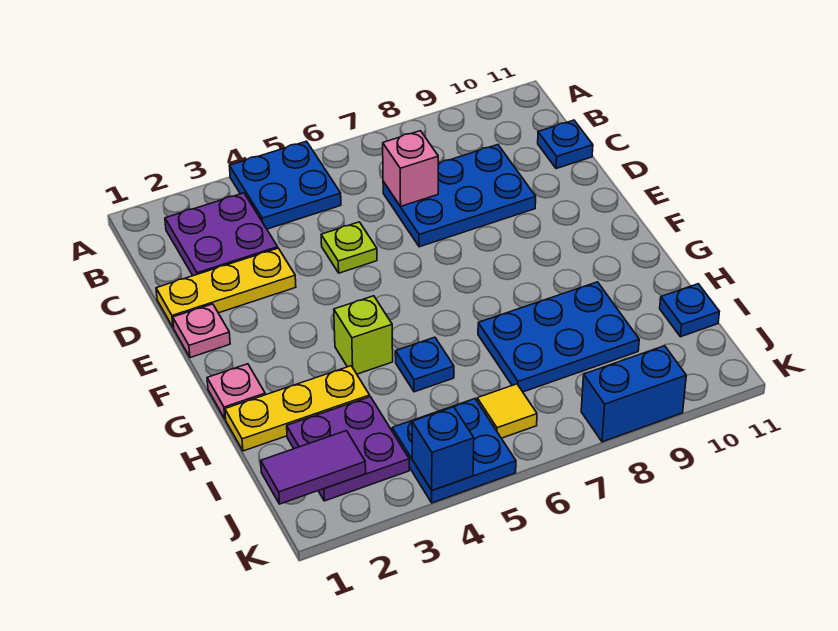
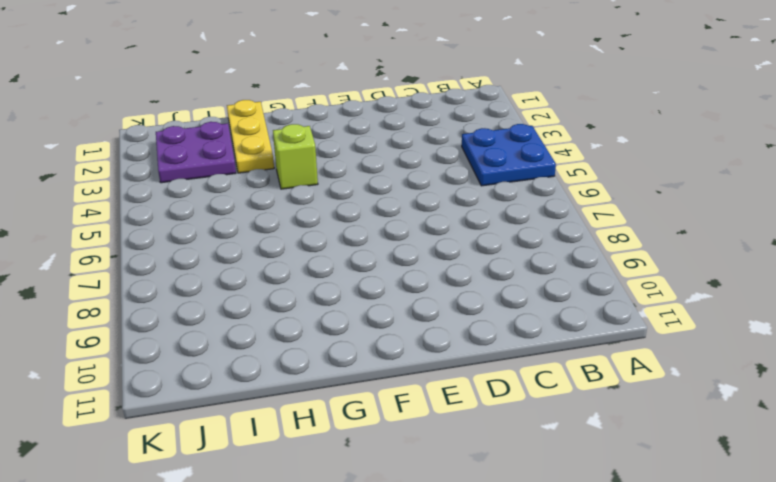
none -> purple 2x2 plate [165,193,278,276]
none -> blue 2x3 plate [383,145,536,247]
none -> blue 1x1 plate [538,120,593,169]

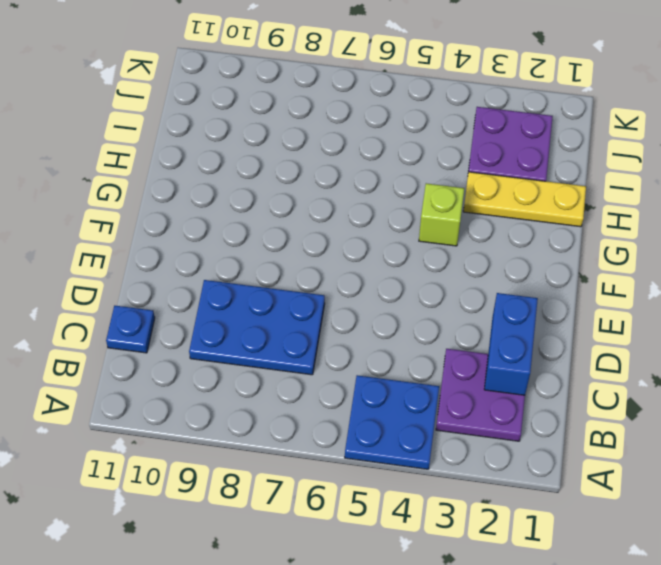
blue 1x2 brick [484,293,538,395] -> blue 1x2 brick turned to [581,346,686,442]
none -> yellow 1x3 plate [156,248,296,328]
none -> lime 1x1 plate [321,222,377,273]
none -> pink 1x1 plate [173,304,230,358]

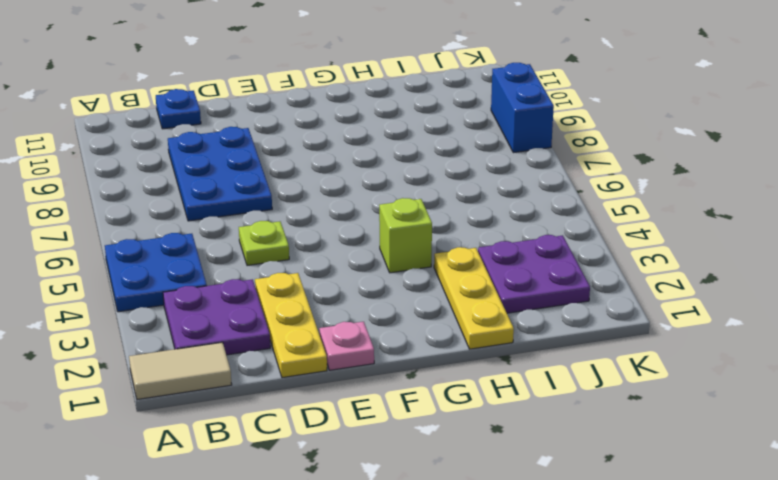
tan 1x2 tile [129,342,232,400] -> none
none -> pink 1x1 plate [207,364,265,419]
none -> blue 1x1 plate [395,337,454,392]
none -> blue 2x3 plate [478,282,639,392]

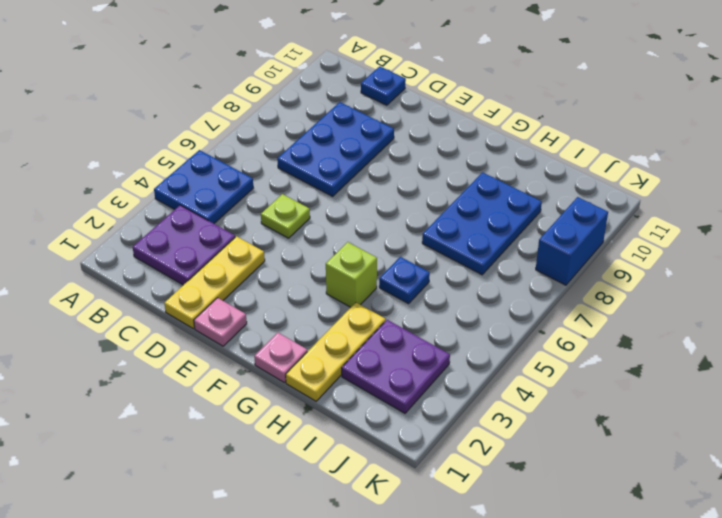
none -> blue 1x1 plate [660,284,719,337]
none -> blue 2x2 plate [392,399,516,503]
none -> yellow 1x1 tile [477,384,537,438]

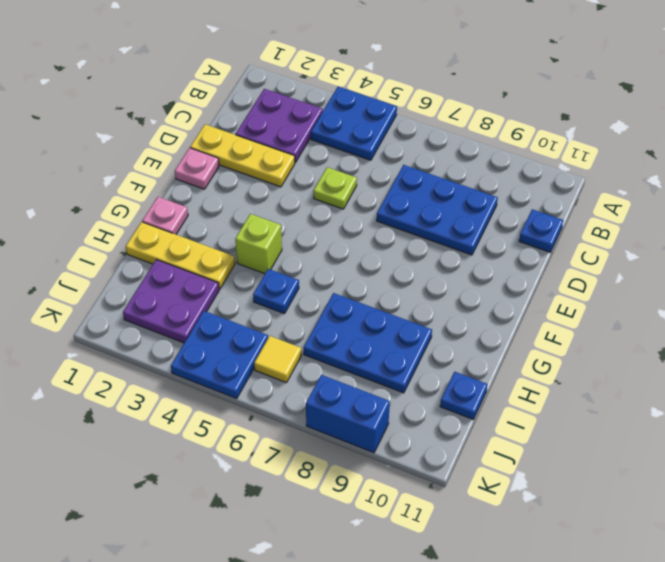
none -> pink 1x1 brick [383,131,438,206]
none -> purple 1x2 tile [261,431,366,504]
none -> blue 1x1 brick [412,407,474,490]

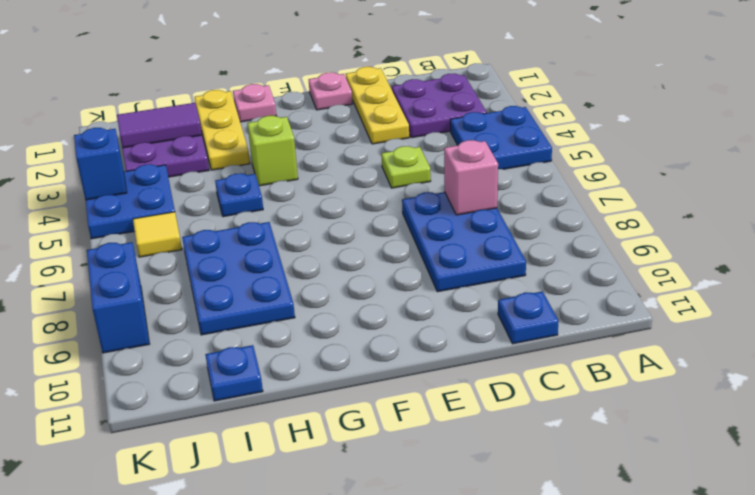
purple 1x2 tile [117,103,202,148] -> purple 1x2 tile turned to [261,431,366,504]

